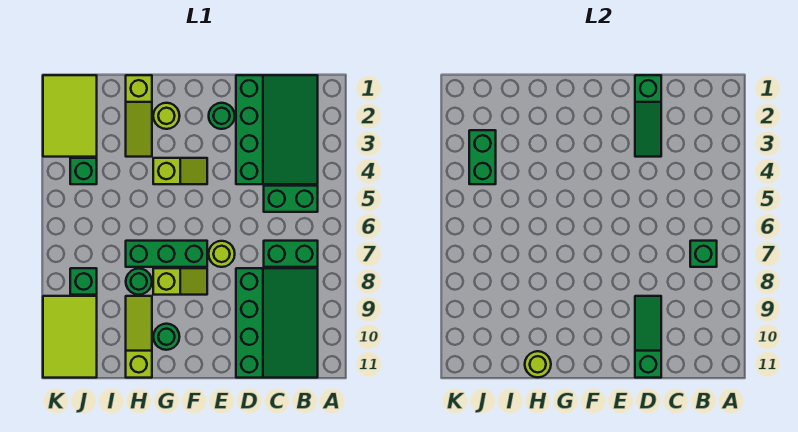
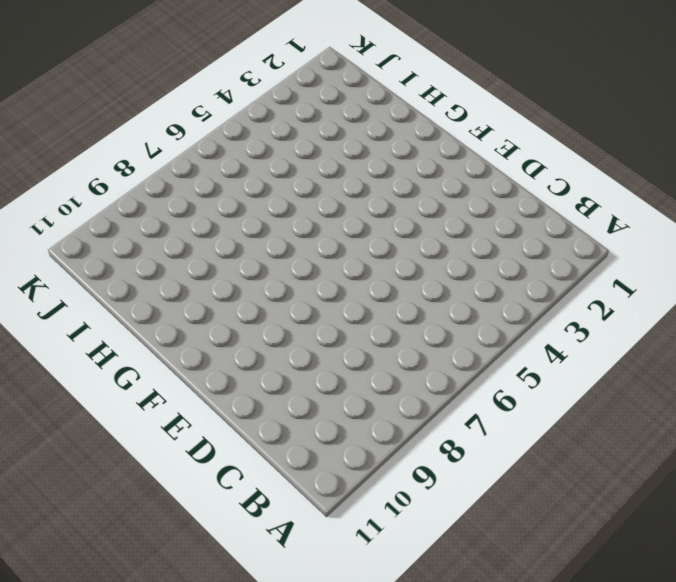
none -> green 3x4 slope [236,75,318,184]
none -> green 1x2 brick [264,186,318,212]
none -> green 1x2 brick [264,241,318,267]

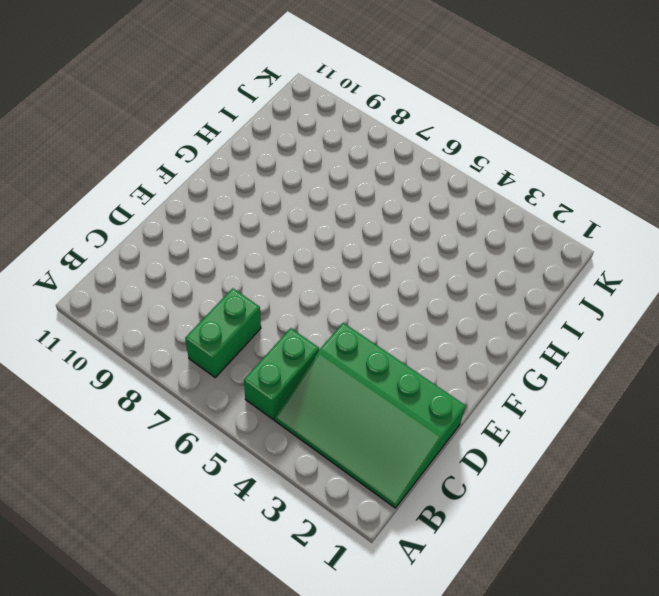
none -> green 3x4 slope [236,268,318,378]
none -> green 1x1 round brick [209,103,235,129]
none -> lime 1x1 round brick [209,241,235,267]

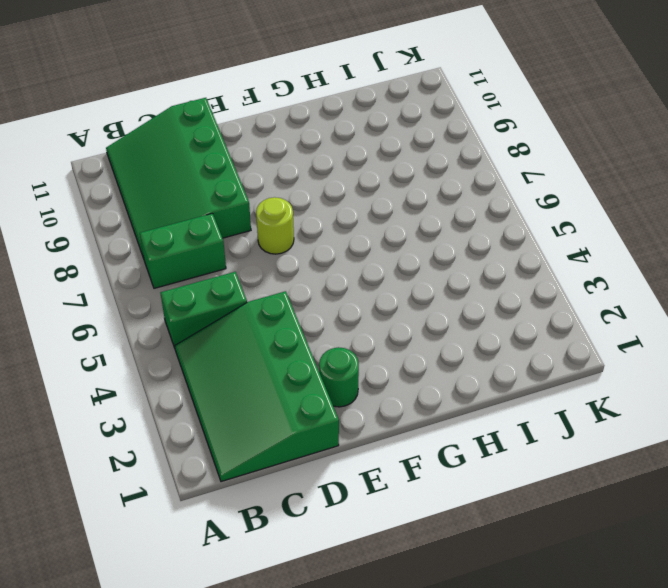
none -> lime 1x2 slope [153,158,207,184]
none -> green 1x3 brick [126,241,207,267]
none -> lime 1x2 slope [153,268,207,295]

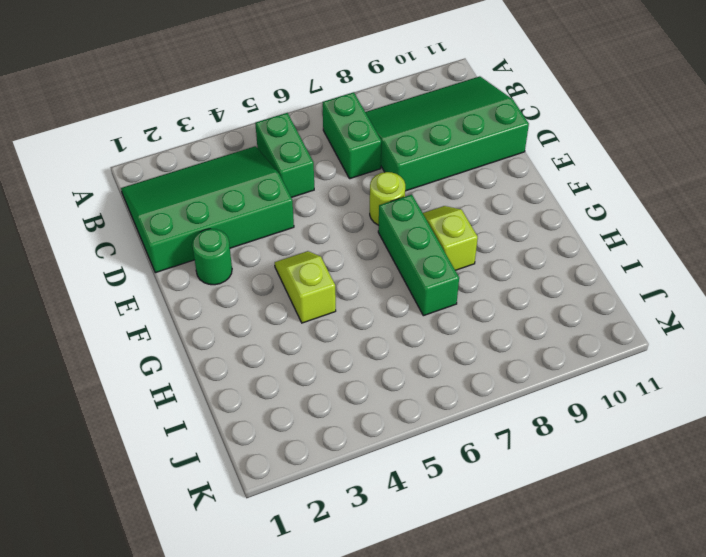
none -> lime 1x1 round brick [153,103,180,129]
none -> green 1x1 round brick [153,324,180,350]
none -> lime 1x3 slope [126,75,152,157]

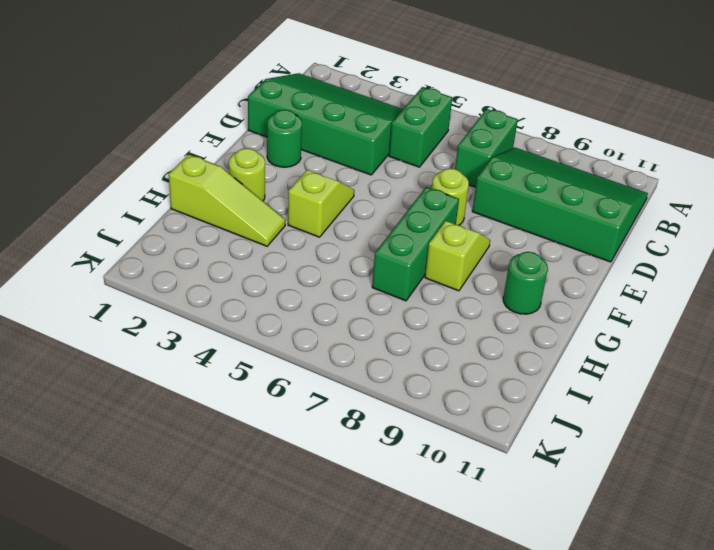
none -> green 1x1 round brick [126,268,152,295]
none -> lime 1x3 slope [126,296,152,378]
none -> lime 2x3 tile [43,75,97,157]

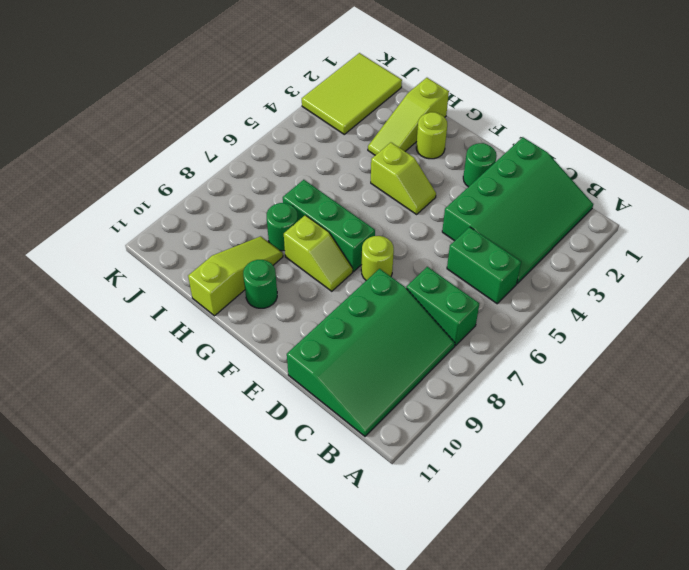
none -> green 1x1 brick [70,158,97,184]
none -> green 1x1 brick [70,268,97,295]
none -> lime 2x3 tile [43,296,97,378]

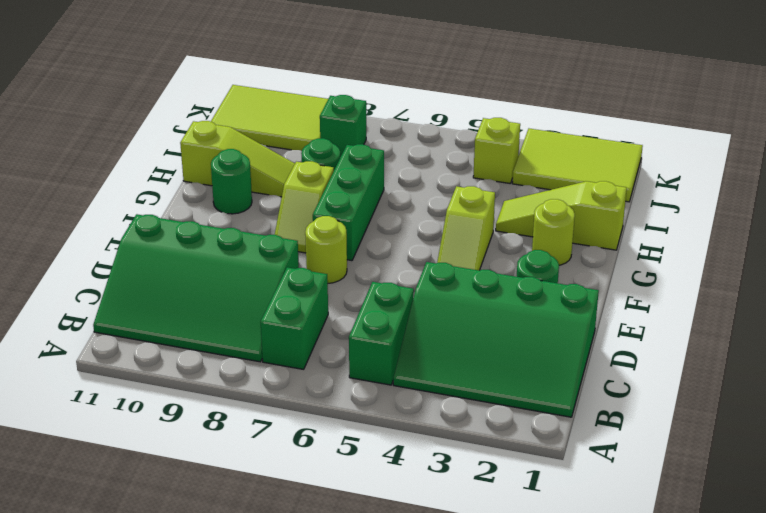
lime 1x1 brick [473,118,520,183] -> green 1x1 brick [70,158,97,184]
none -> green 1x1 brick [690,241,717,267]
none -> green 1x3 slope [635,75,661,157]
none -> green 1x3 slope [635,296,661,378]

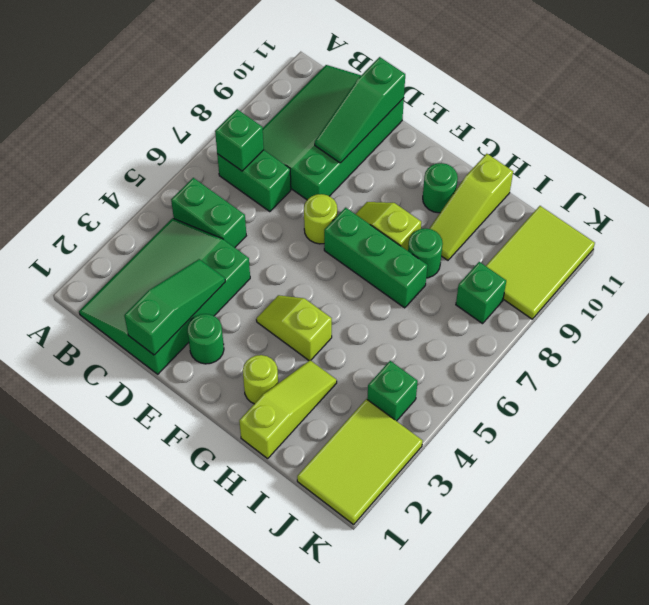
none -> lime 1x1 round brick [525,351,551,377]
none -> green 1x2 brick [469,130,496,184]

